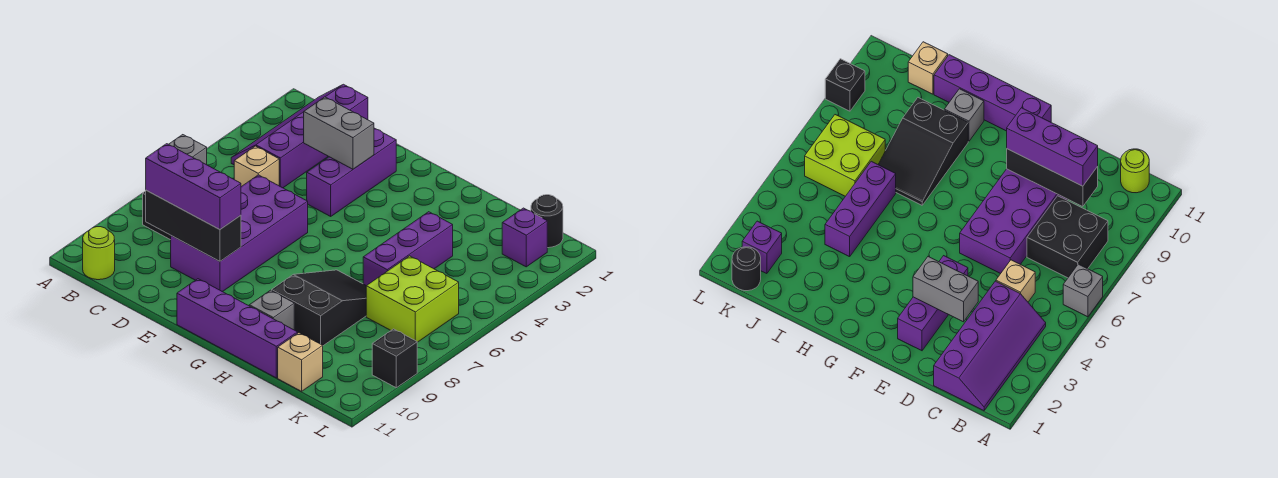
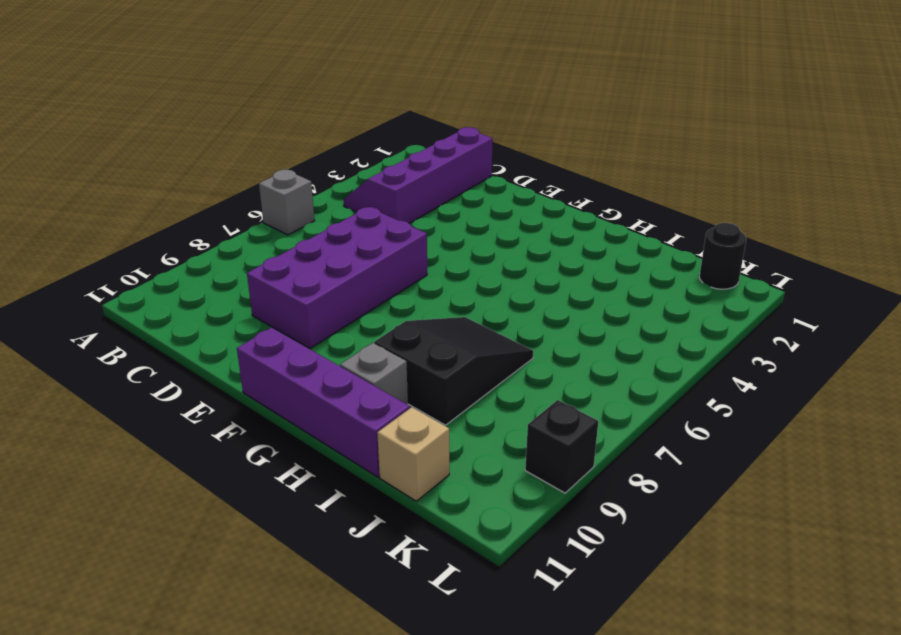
none -> black 2x2 brick [1027,196,1108,278]
none -> lime 1x1 round brick [83,227,115,280]
none -> tan 1x1 brick [234,146,279,187]

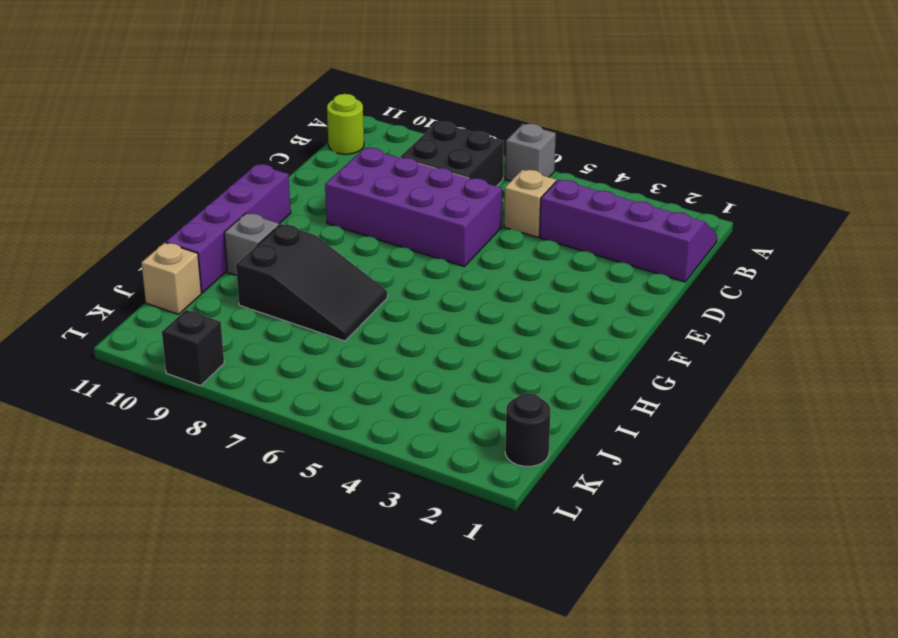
none -> purple 1x3 brick [307,128,396,216]
none -> purple 1x3 brick [363,212,453,286]
none -> lime 2x2 brick [366,256,459,342]

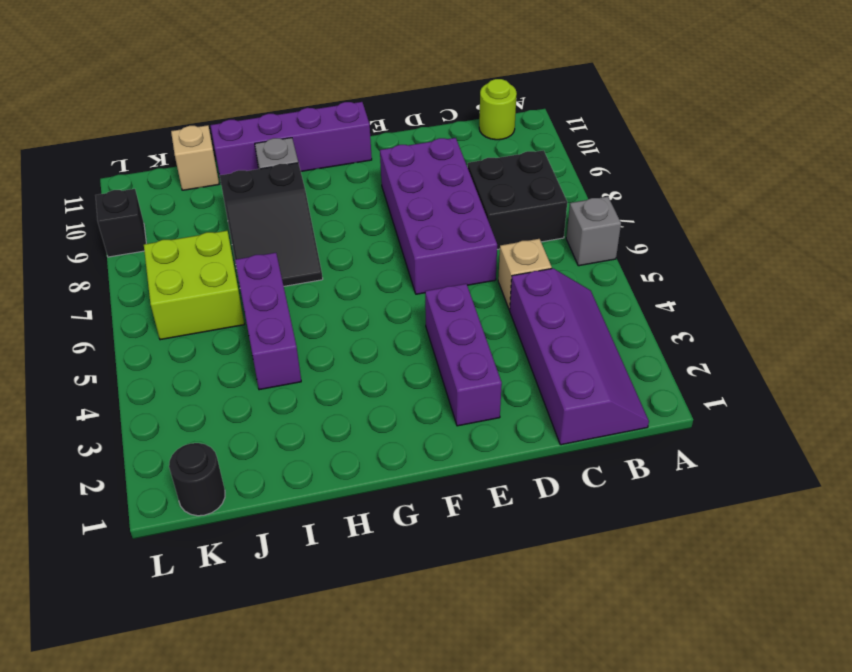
none -> purple 1x1 brick [502,208,547,267]
none -> black 1x3 brick [146,190,241,261]
none -> grey 1x2 brick [304,97,374,169]

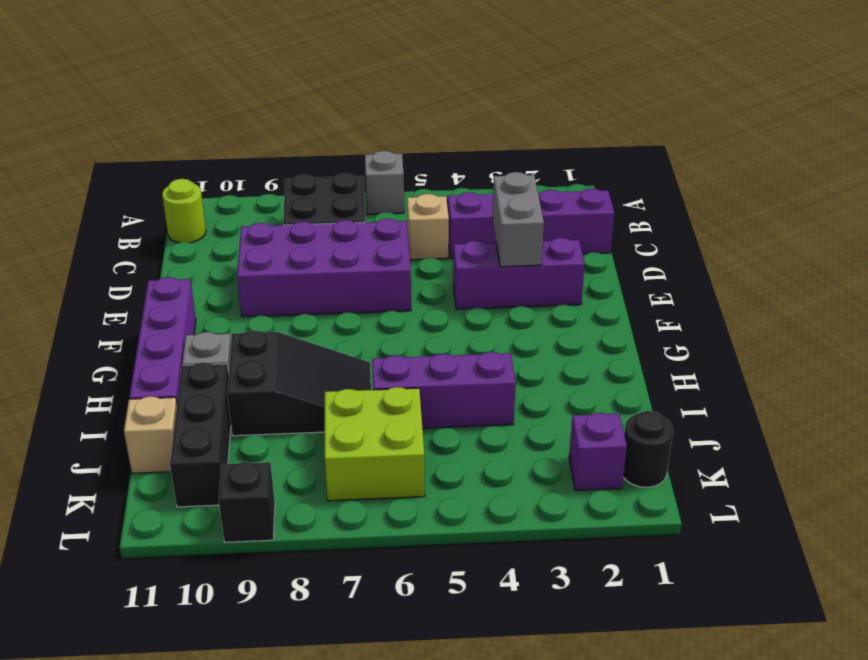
black 1x3 brick [170,362,231,507] -> black 1x3 brick moved to [146,190,241,261]
none -> purple 1x3 brick [146,144,241,229]

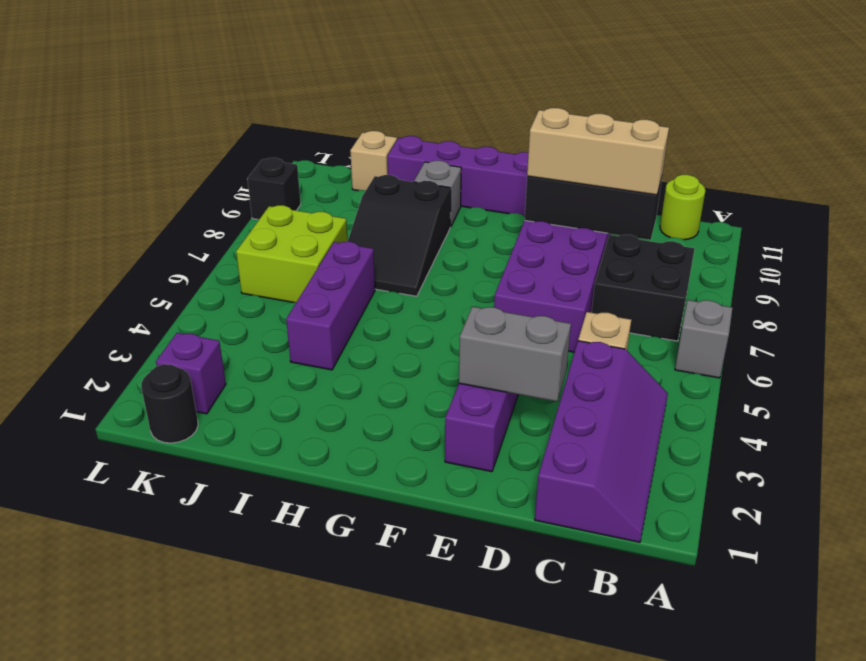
tan 1x3 brick [527,108,669,195] -> purple 1x3 brick [146,144,241,229]

